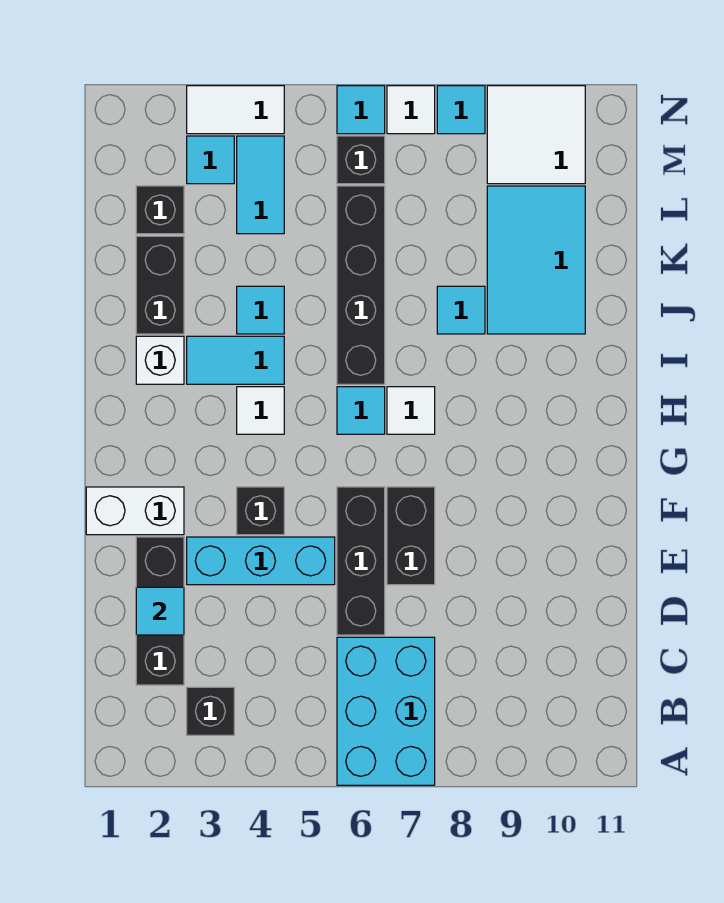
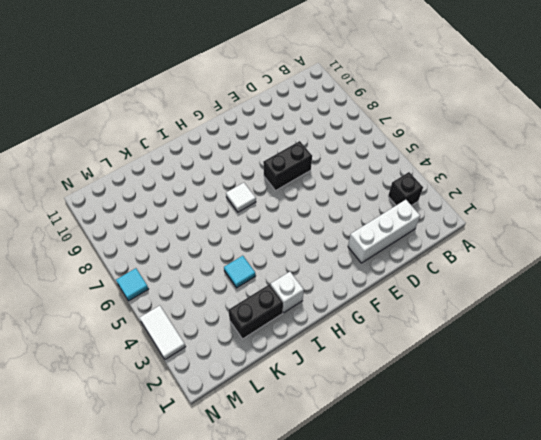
white 1x3 brick [348,200,420,263] -> black 1x3 brick [136,537,184,685]
none -> cyan 2x3 brick [337,637,435,785]
none -> black 1x3 brick [337,487,385,635]
none -> cyan 1x3 brick [187,537,335,585]

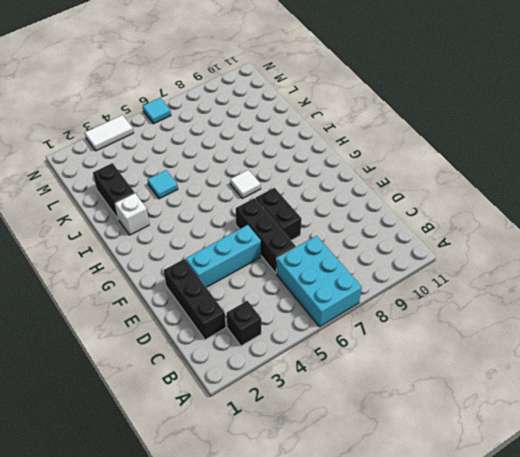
none -> white 1x2 brick [86,487,184,535]
none -> black 1x1 brick [237,487,284,535]
none -> white 1x1 tile [237,387,284,434]

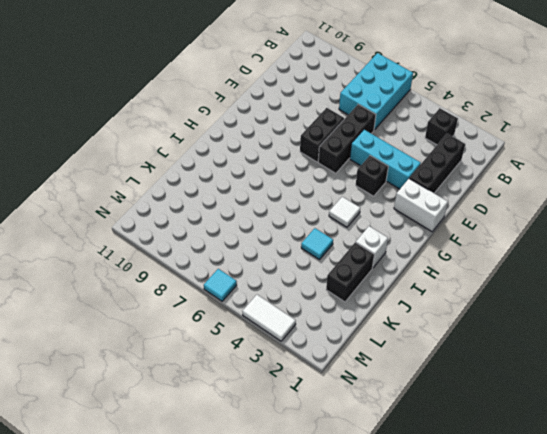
none -> cyan 1x1 tile [337,387,385,434]
none -> white 1x1 tile [387,387,435,434]
none -> cyan 1x2 tile [187,336,284,384]

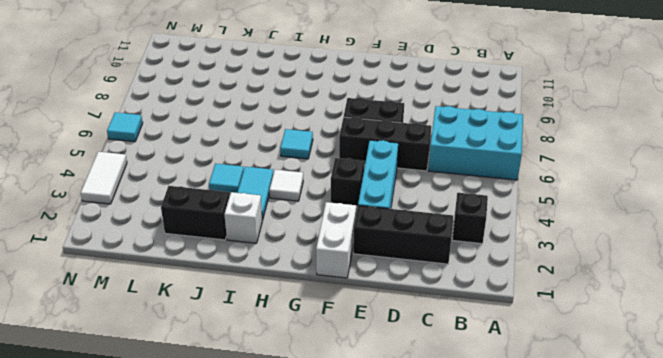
none -> white 1x1 tile [387,387,435,434]
none -> black 1x4 brick [337,186,385,384]
none -> cyan 1x1 tile [437,286,485,334]

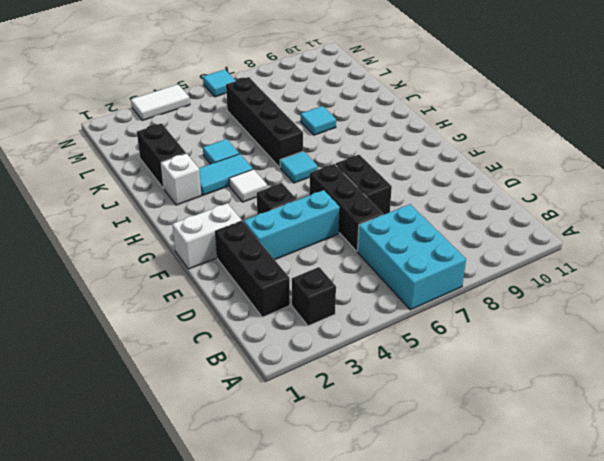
none -> white 1x1 tile [387,387,435,434]
none -> cyan 2x3 tile [487,186,585,334]
none -> black 1x1 brick [136,186,184,234]

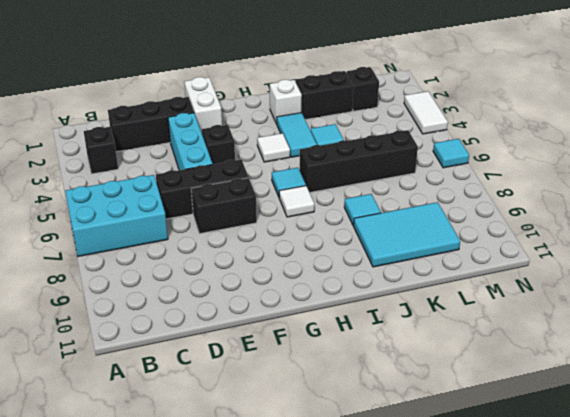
none -> cyan 1x2 tile [237,136,284,234]
none -> cyan 1x1 tile [187,136,234,184]
none -> black 1x1 brick [337,136,385,184]

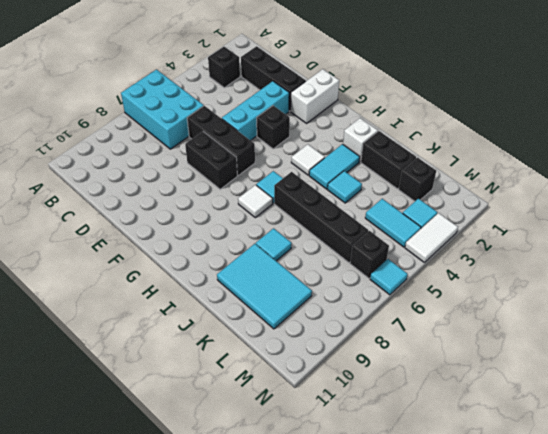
none -> white 2x2 tile [487,86,585,184]
none -> white 1x1 tile [387,86,435,134]
none -> cyan 1x1 tile [437,86,485,134]

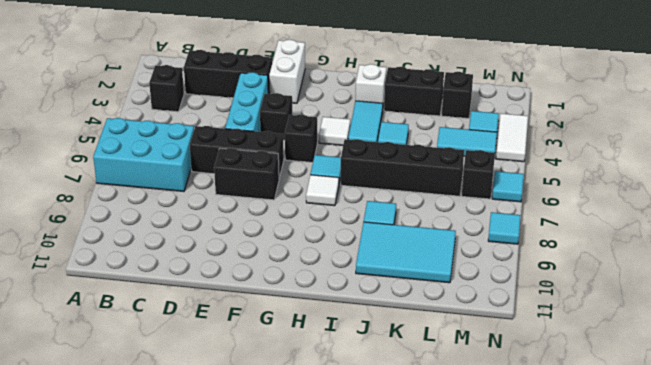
black 1x1 brick [285,115,317,162] -> none
none -> white 2x2 tile [487,86,585,184]
none -> white 1x1 tile [387,86,435,134]
none -> cyan 1x1 tile [136,587,184,635]

